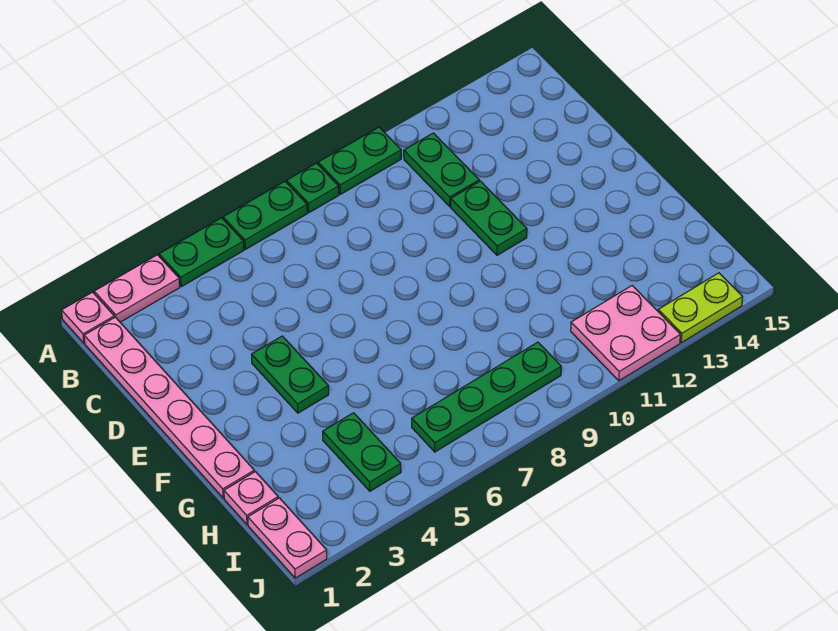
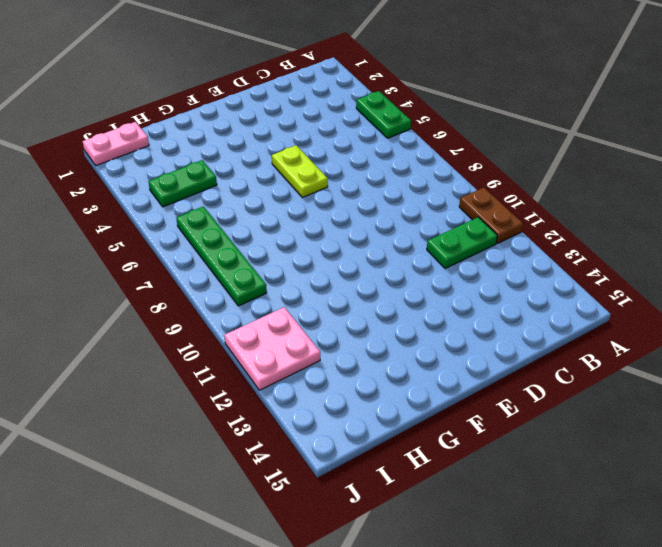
brown 1x2 plate [459,188,523,243] -> green 1x2 plate [318,127,401,194]
lime 1x2 plate [272,145,328,198] -> lime 1x2 plate moved to [658,273,742,343]
none -> pink 1x1 plate [62,292,114,343]
none -> pink 1x2 plate [94,255,180,322]
none -> green 1x2 plate [223,181,307,249]

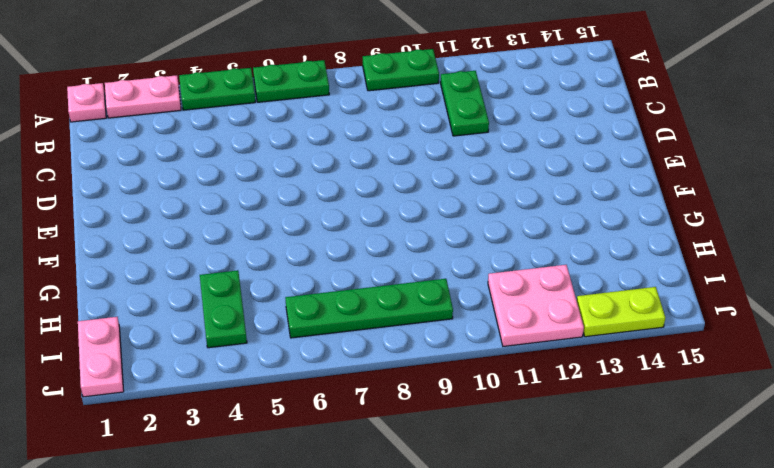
none -> green 1x1 plate [287,163,339,213]
none -> pink 1x6 plate [84,317,254,498]
none -> green 1x2 plate [451,181,527,255]

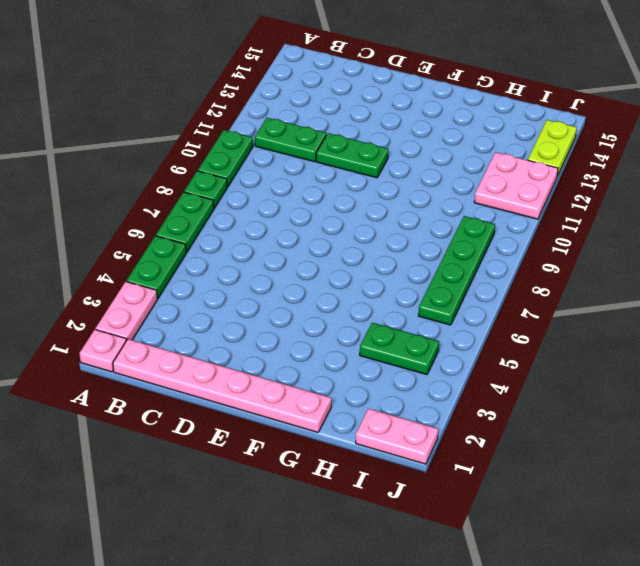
none -> green 1x2 plate [251,336,329,413]
none -> pink 1x1 plate [224,472,278,525]

